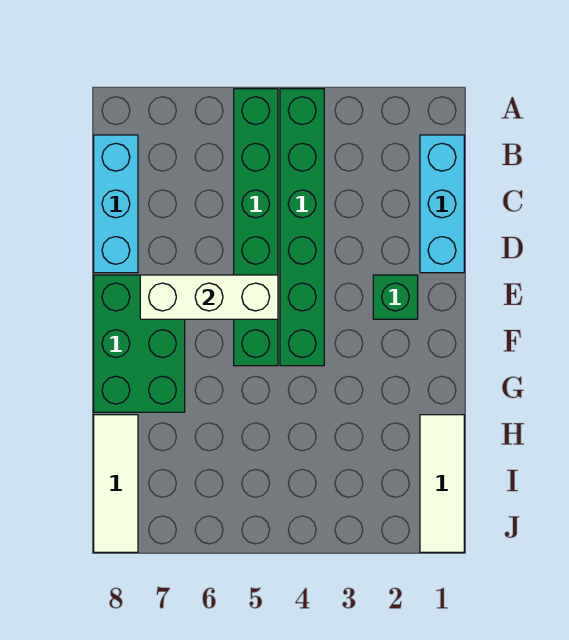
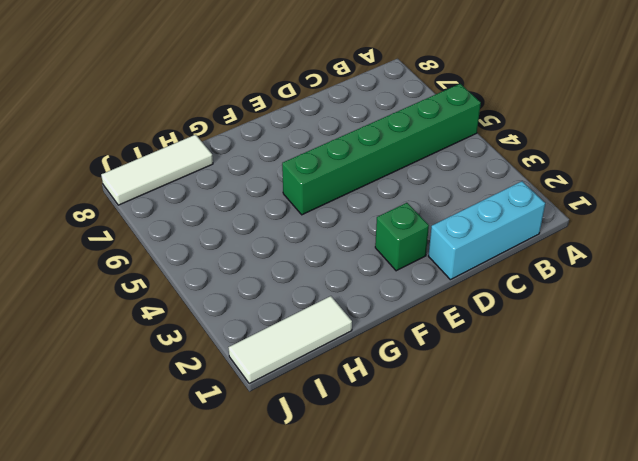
none -> green 1x6 brick [280,89,324,366]
none -> cyan 1x3 brick [94,135,138,273]

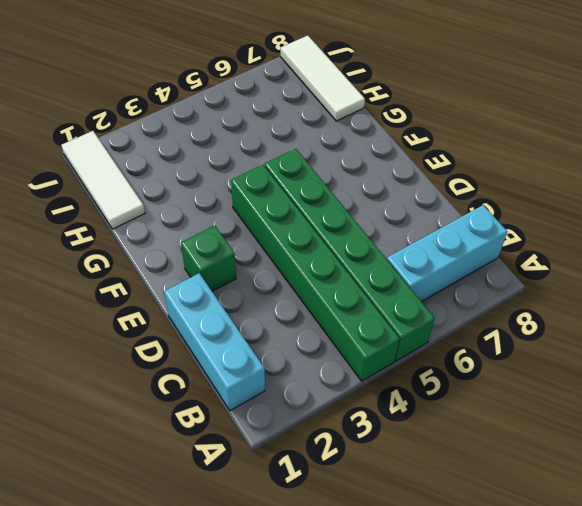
cyan 1x3 brick [387,205,507,302] -> cyan 1x3 brick turned to [94,135,138,273]
none -> green 2x3 brick [94,275,185,412]
none -> white 1x3 brick [140,275,278,319]

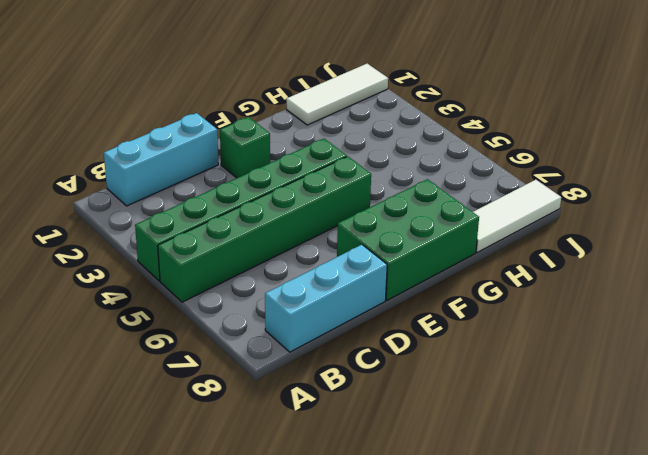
none -> white 1x3 brick [140,275,278,319]

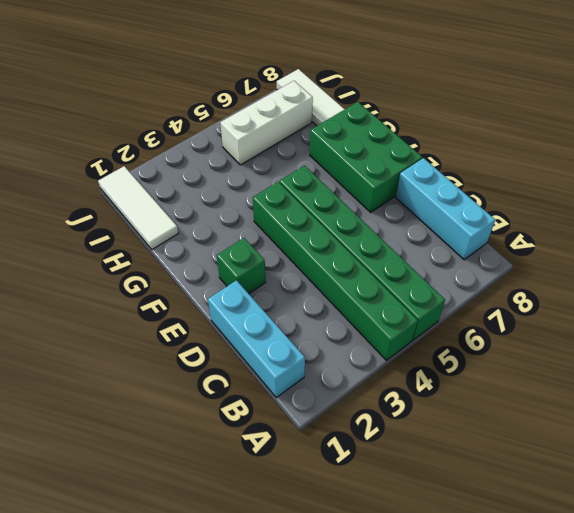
white 1x3 brick [220,81,313,165] -> white 1x3 brick moved to [140,275,278,319]

